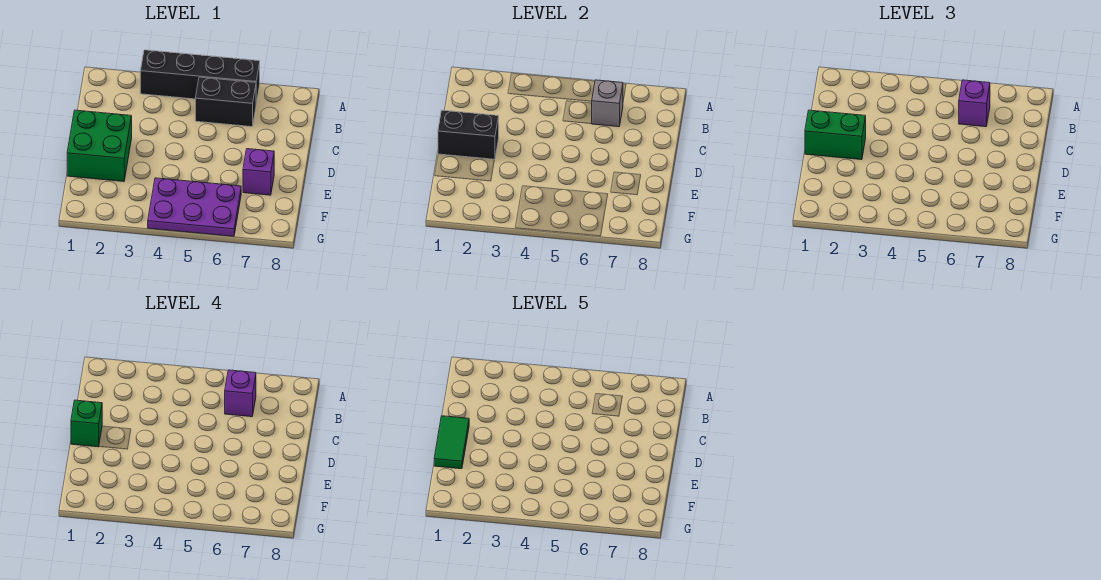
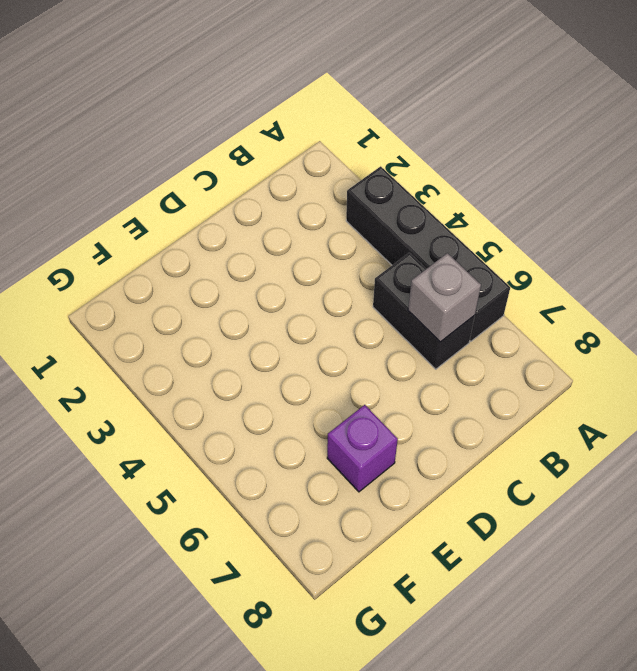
none -> green 2x2 brick [67,110,132,182]
none -> purple 2x3 plate [148,178,241,236]
none -> black 1x2 brick [438,110,499,159]

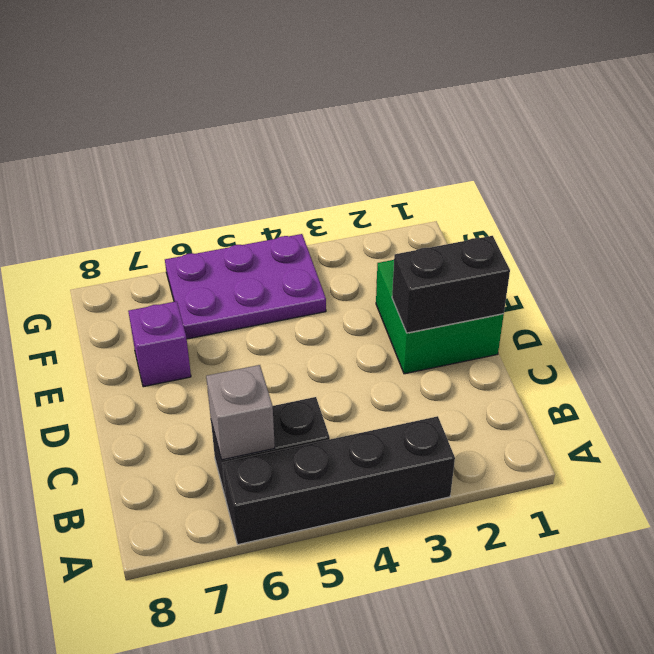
none -> purple 1x1 brick [959,80,990,127]
none -> green 1x2 brick [805,110,866,160]
none -> purple 1x1 brick [225,370,256,417]

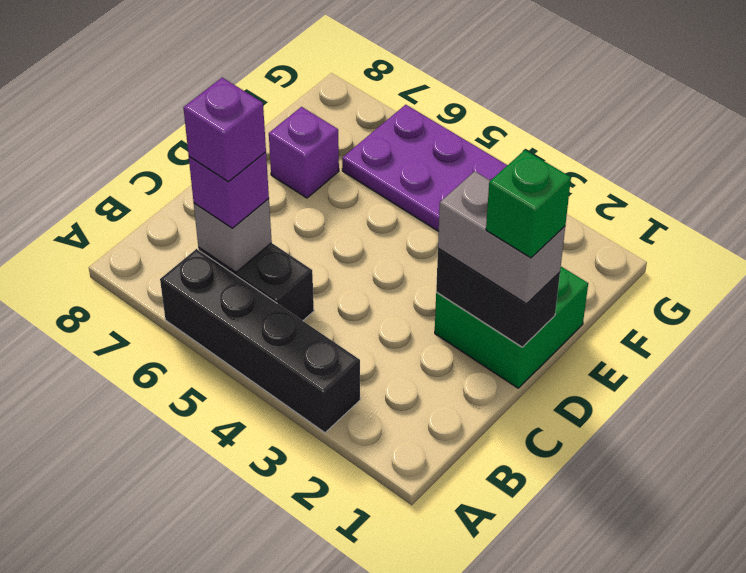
grey 1x2 brick [438,171,565,304] -> green 1x2 brick [805,110,866,160]
none -> green 1x2 tile [434,416,469,469]

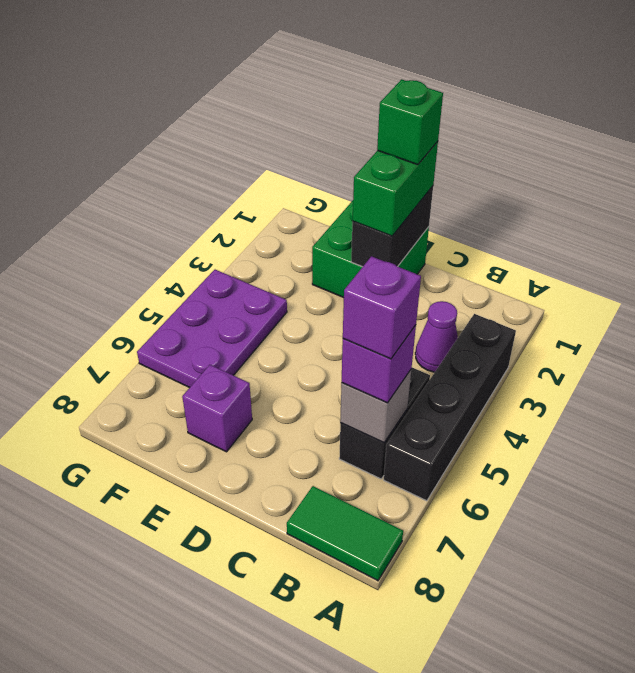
green 1x2 tile [287,486,403,581] -> green 1x2 tile moved to [434,416,469,469]
purple 1x1 cone [415,301,458,372] -> none

